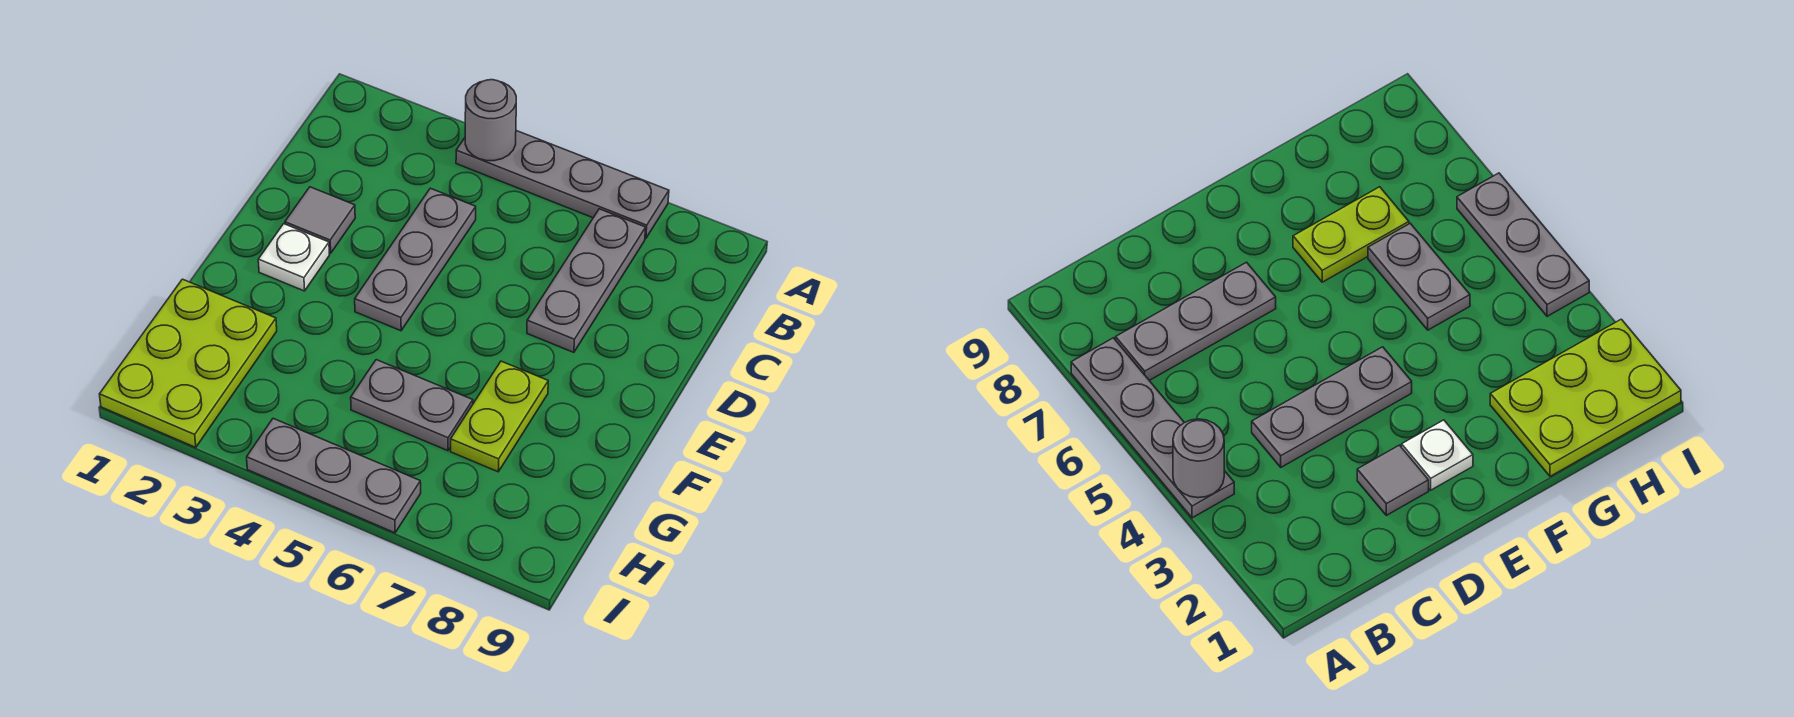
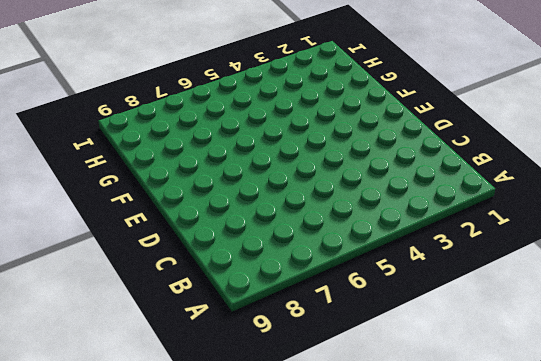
none -> grey 1x4 plate [456,131,669,239]
none -> grey 1x3 plate [527,209,646,352]

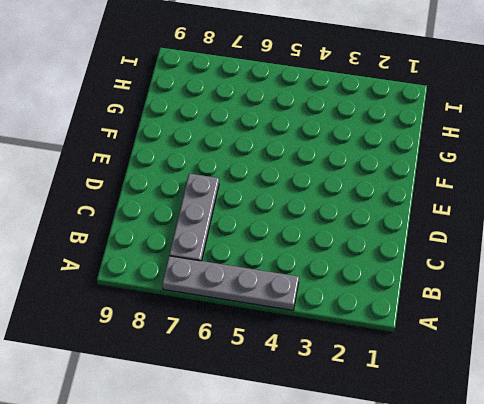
none -> grey 1x3 plate [355,188,476,331]
none -> grey 1x1 tile [285,187,355,253]

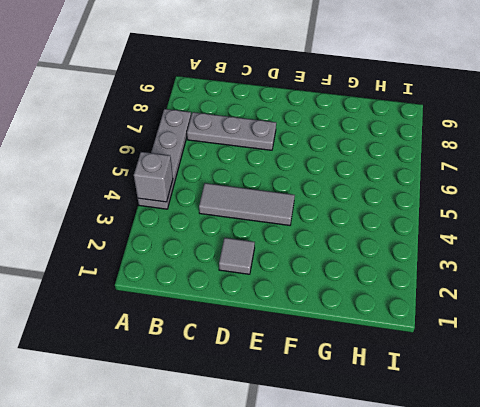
grey 1x1 brick [134,152,173,202] -> grey 1x1 round brick [465,80,516,161]
grey 1x3 tile [199,183,295,225] -> grey 1x3 plate [355,188,476,331]
none -> white 1x1 plate [258,224,329,291]
none -> lime 1x2 plate [451,361,548,472]

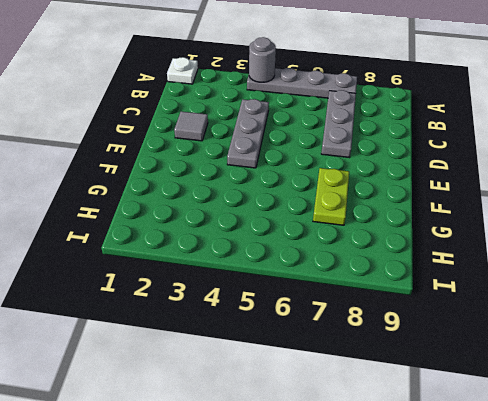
white 1x1 plate [167,57,198,84] -> white 1x1 plate moved to [258,224,329,291]
none -> lime 2x3 plate [99,279,277,447]
none -> grey 1x2 plate [351,360,473,451]

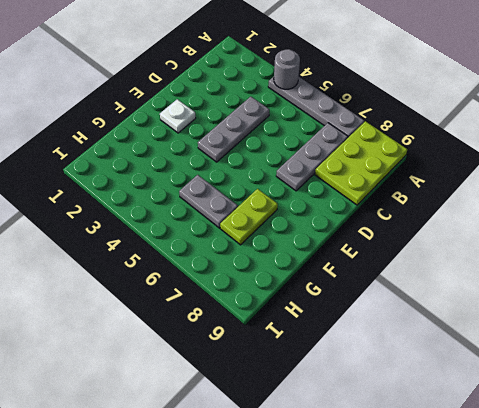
lime 2x3 plate [315,121,408,205] -> lime 2x3 plate moved to [99,279,277,447]
none -> grey 1x1 tile [285,187,355,253]
none -> grey 1x3 plate [247,418,421,533]

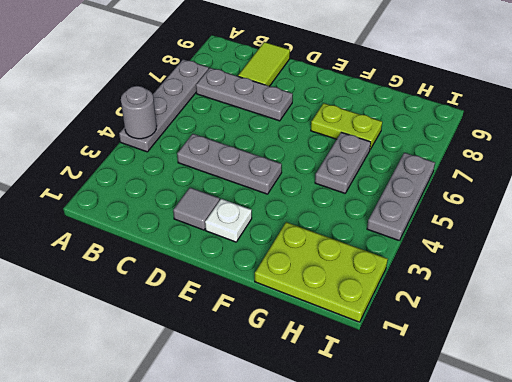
lime 1x2 tile [238,42,290,86] -> none

